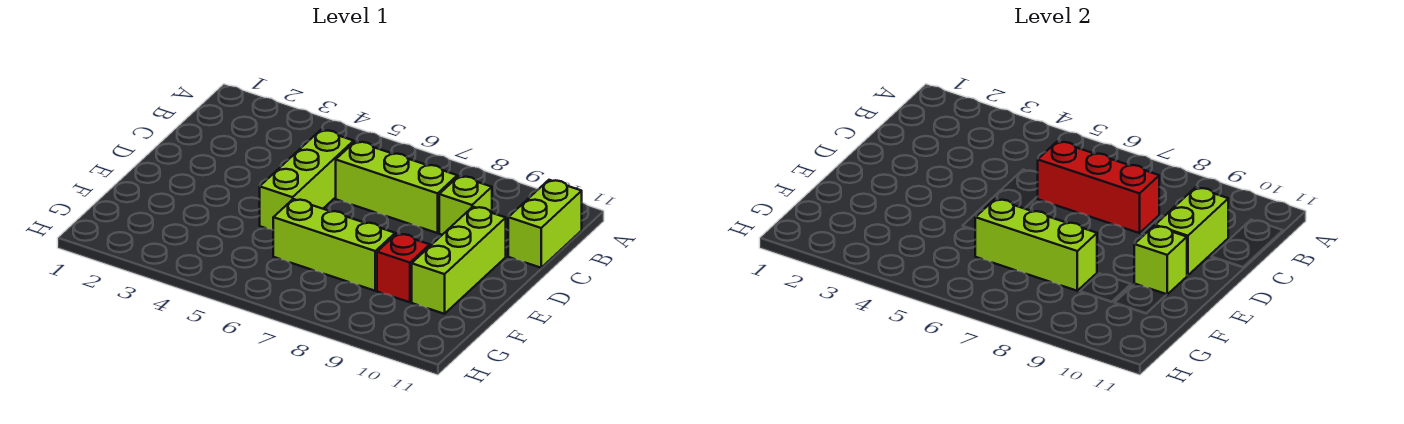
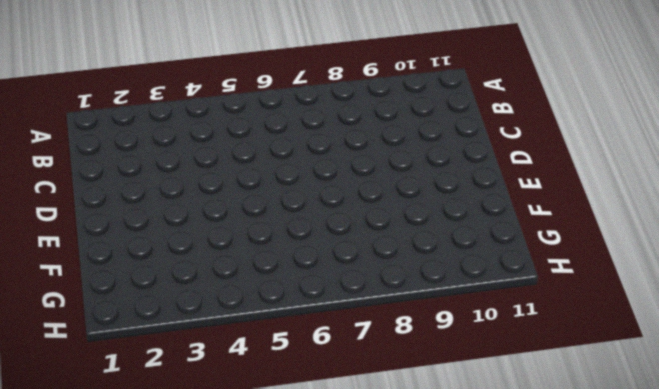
none -> lime 1x2 brick [508,180,582,268]
none -> lime 1x3 brick [260,130,354,230]

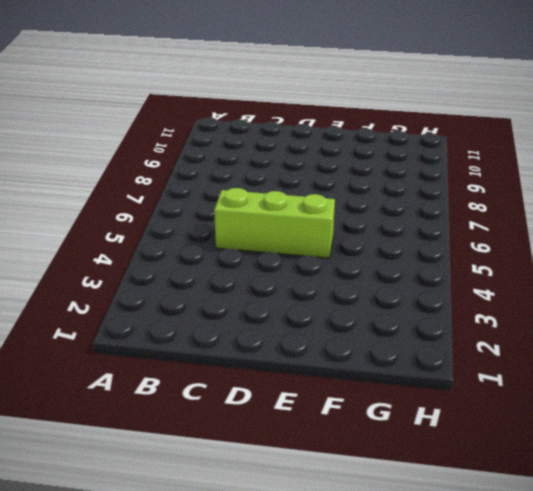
none -> lime 1x2 brick [508,180,582,268]
none -> lime 1x3 brick [336,141,457,233]

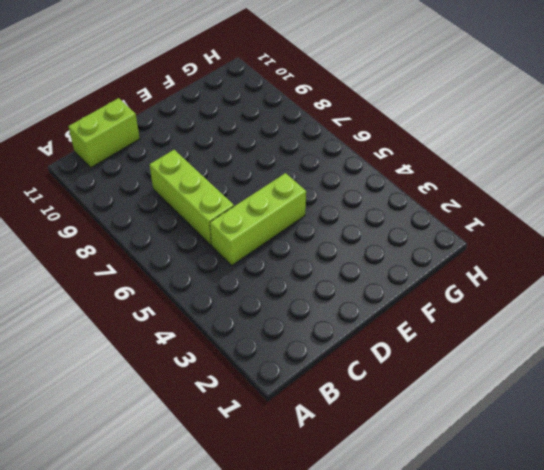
none -> lime 1x1 brick [439,176,492,235]
none -> lime 1x3 brick [412,207,506,314]

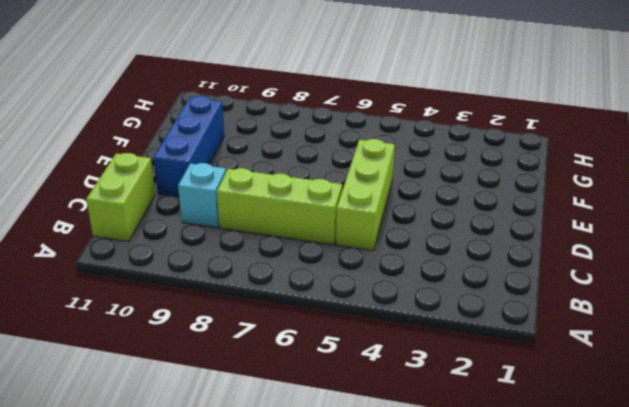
cyan 1x1 brick [178,163,226,228] -> lime 1x1 brick [439,176,492,235]
blue 1x3 brick [153,96,224,197] -> lime 1x3 brick [412,207,506,314]
none -> lime 1x3 brick [273,199,395,291]
none -> red 1x1 brick [377,234,430,302]

